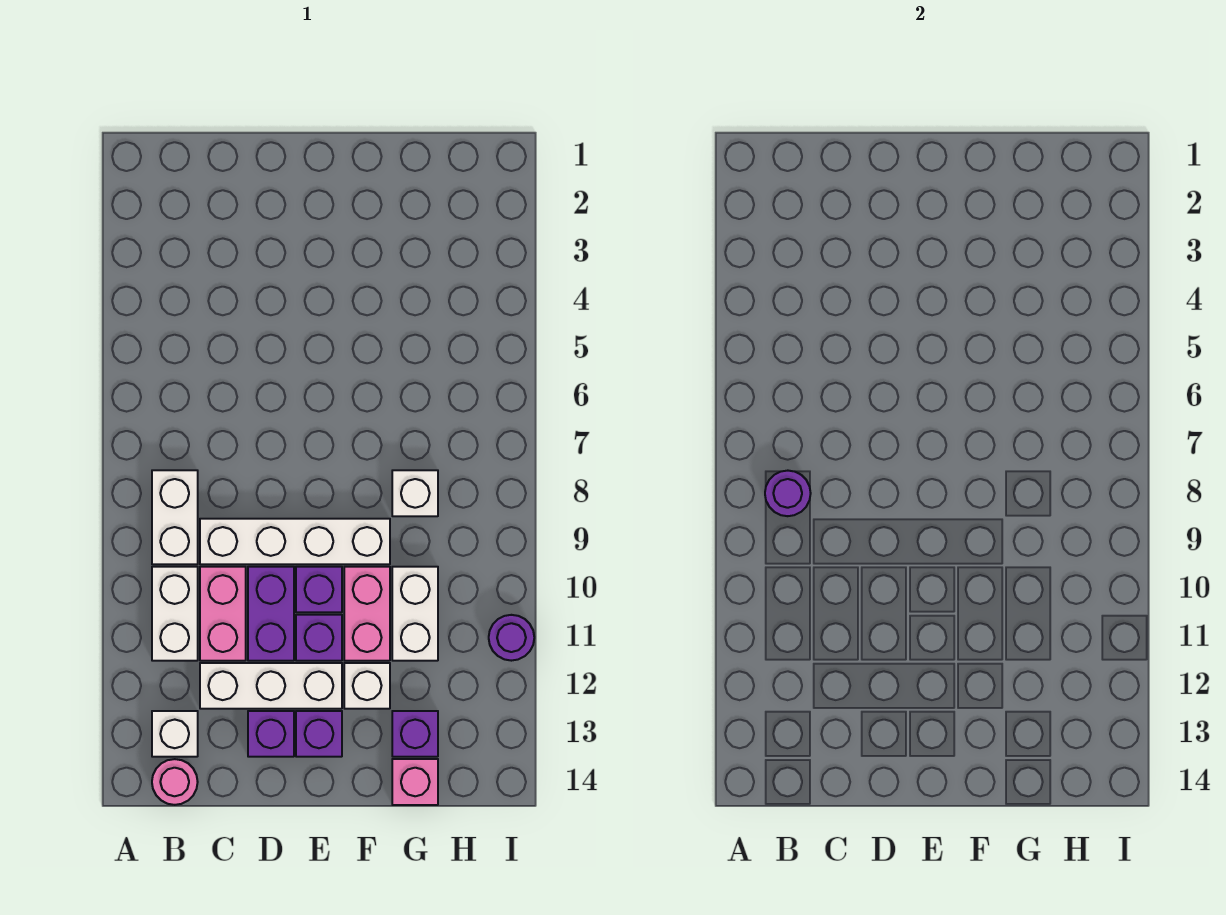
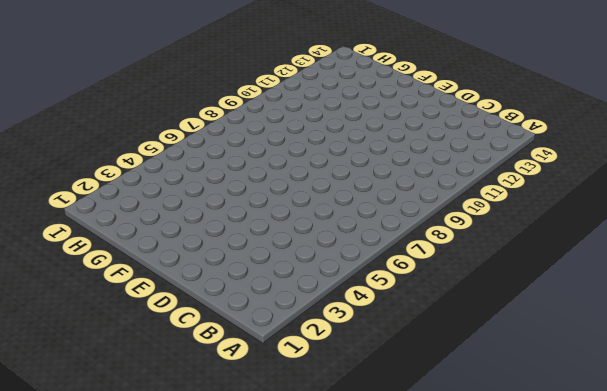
none -> white 1x2 brick [152,470,198,564]
none -> white 1x2 brick [152,567,198,661]
none -> white 1x1 brick [152,711,198,757]

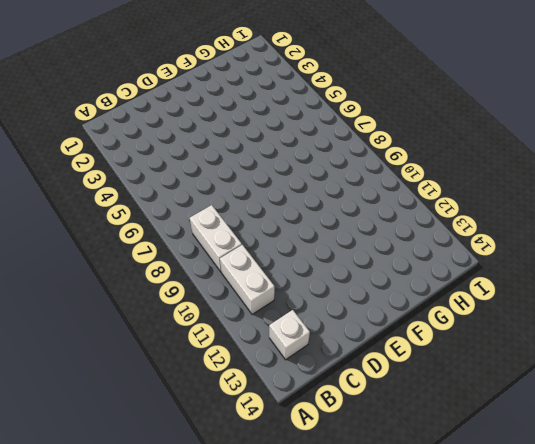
none -> pink 1x1 round brick [152,759,198,805]
none -> white 1x4 brick [200,519,390,564]
none -> pink 1x2 brick [200,567,246,661]

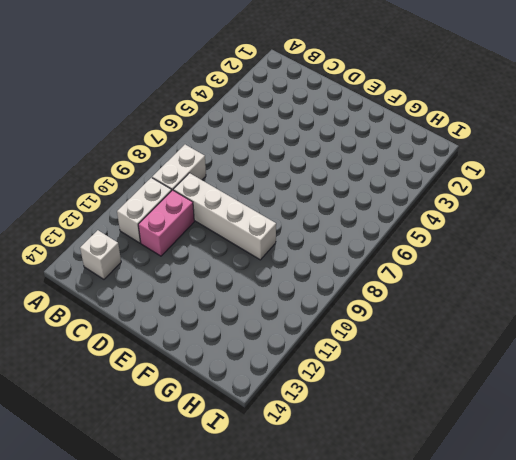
none -> pink 1x1 round brick [152,759,198,805]
none -> white 1x3 brick [200,663,342,709]
none -> purple 1x2 brick [248,567,294,661]

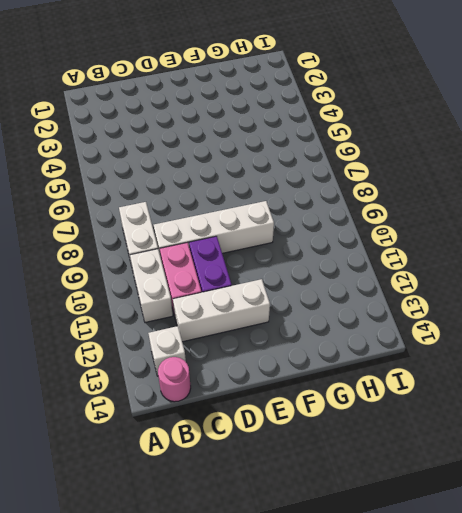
none -> purple 1x1 brick [248,711,294,757]
none -> purple 1x1 brick [296,567,342,612]
none -> purple 1x1 brick [296,615,342,661]

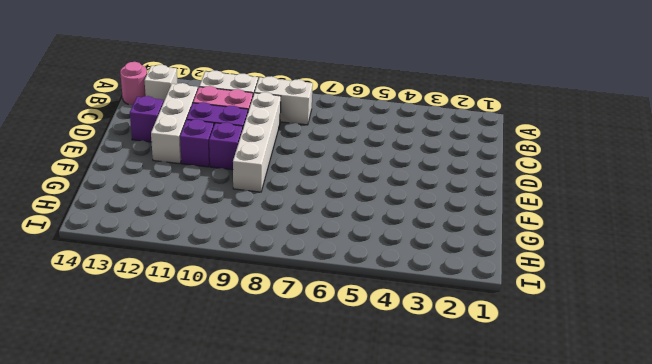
none -> purple 1x1 brick [296,711,342,757]
none -> pink 1x2 brick [344,567,390,661]
none -> white 1x1 brick [344,663,390,709]

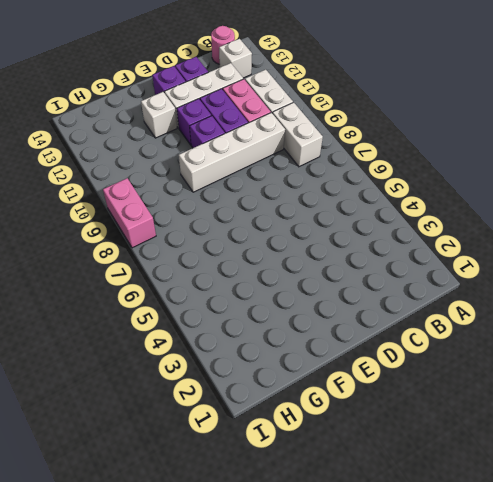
pink 1x2 brick [103,178,156,248] -> pink 1x2 brick moved to [344,567,390,661]
none -> white 1x1 brick [392,470,438,516]
none -> white 1x2 brick [392,567,438,661]
none -> purple 1x1 brick [392,711,438,757]

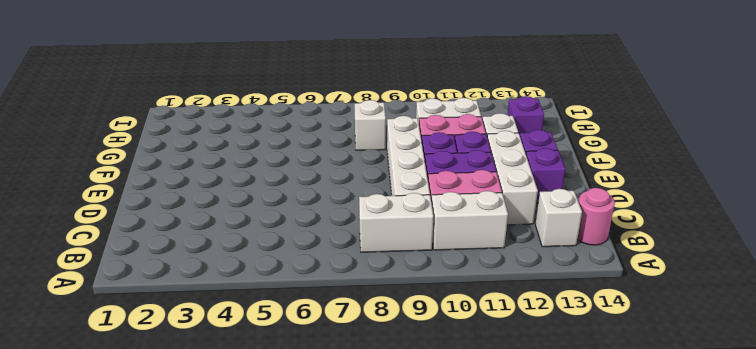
none -> pink 1x1 brick [392,759,438,805]
none -> purple 1x1 round brick [489,615,534,661]
none -> purple 1x1 round brick [765,471,811,516]

